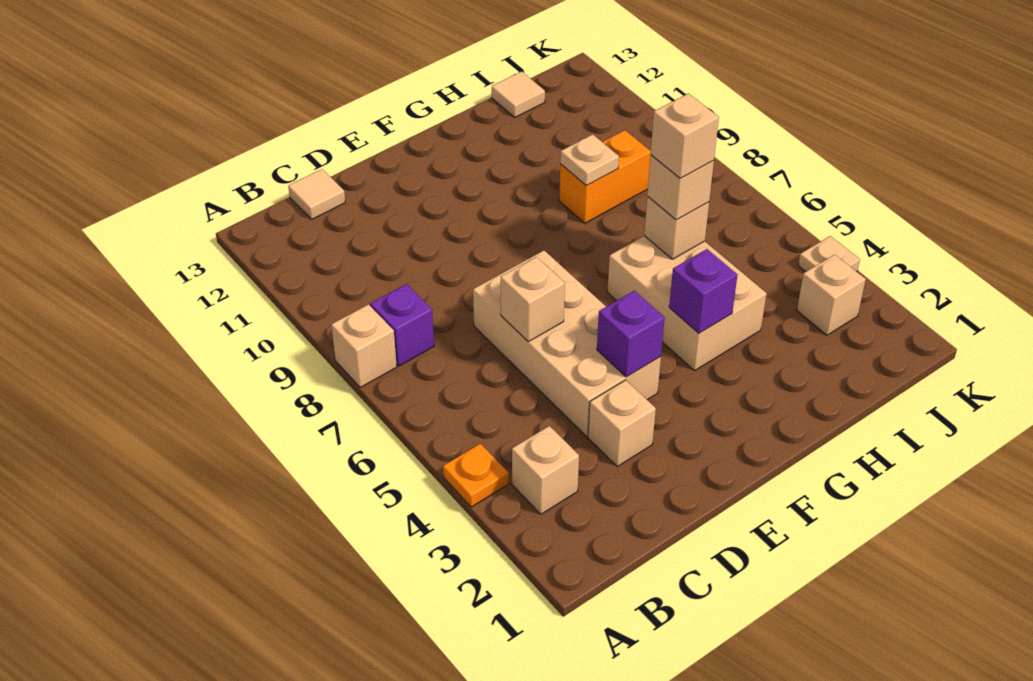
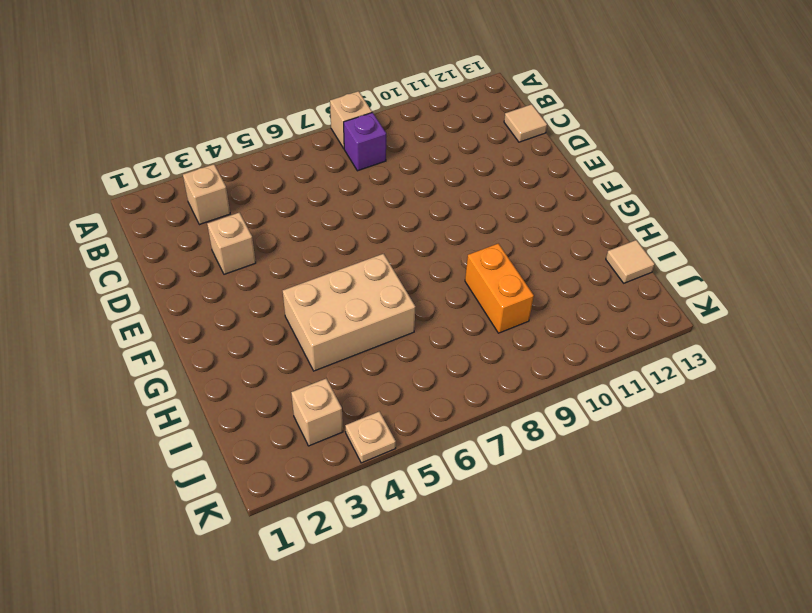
none -> orange 1x1 plate [443,444,509,507]
none -> tan 2x4 brick [473,251,661,436]
none -> tan 1x1 brick [501,257,565,342]

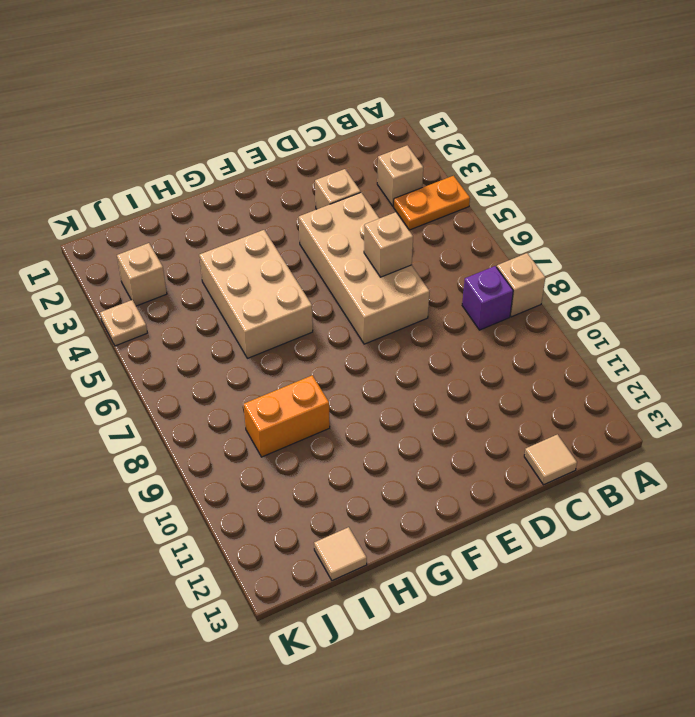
orange 1x2 plate [394,176,470,230] -> orange 1x1 plate [443,444,509,507]
none -> purple 1x1 brick [597,291,665,377]
none -> purple 1x1 brick [669,249,737,333]
none -> tan 1x1 brick [644,197,709,259]

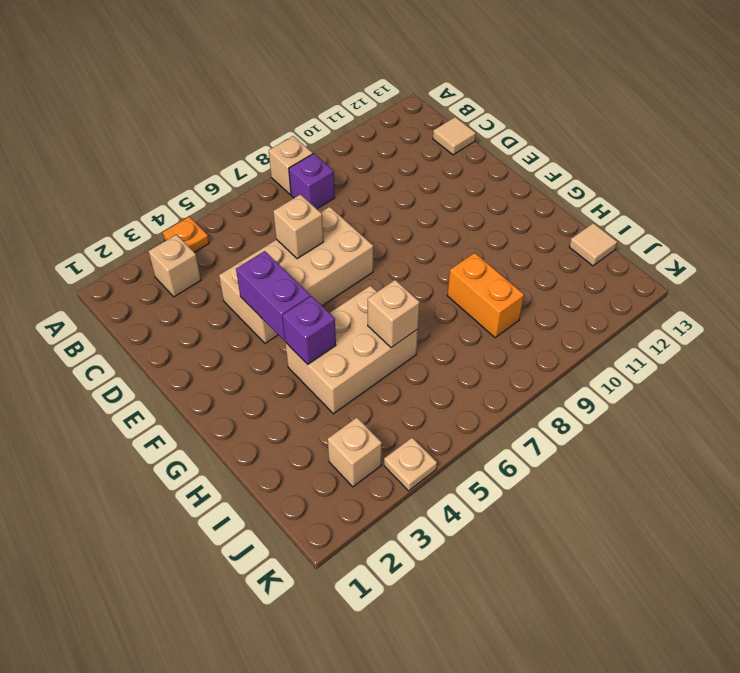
purple 1x2 brick [236,251,310,341] -> purple 1x1 brick [597,291,665,377]
none -> tan 1x1 brick [588,380,656,466]
none -> tan 1x1 plate [560,134,619,186]
none -> tan 1x1 brick [647,155,714,220]

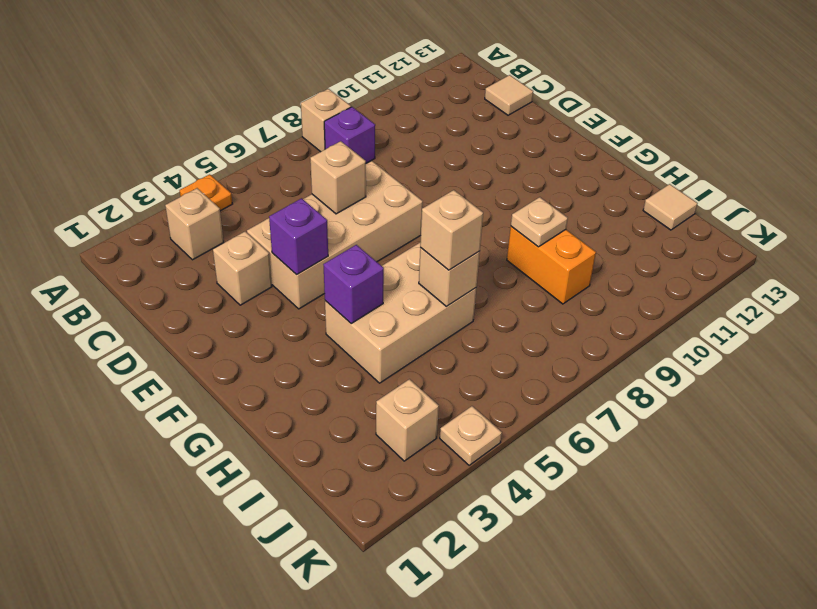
none -> tan 1x1 brick [651,93,719,179]

